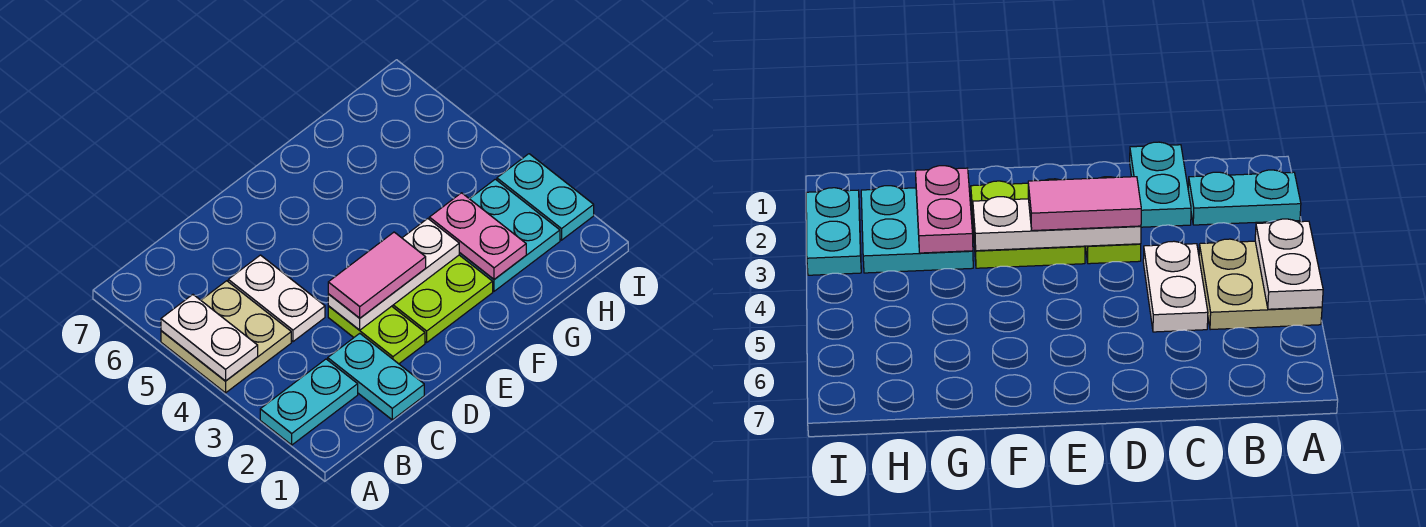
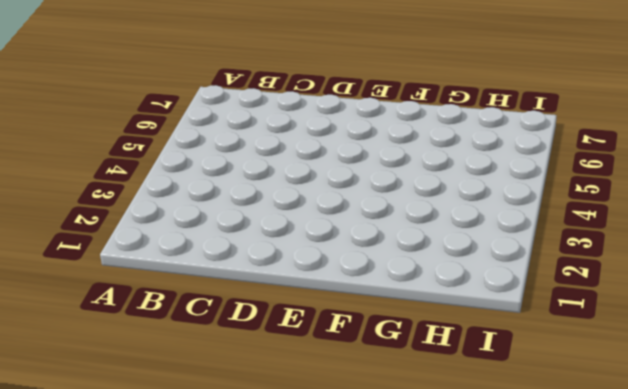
none -> cyan 1x2 plate [260,359,358,445]
none -> tan 2x2 plate [161,281,291,393]
none -> cyan 1x2 plate [328,333,424,420]

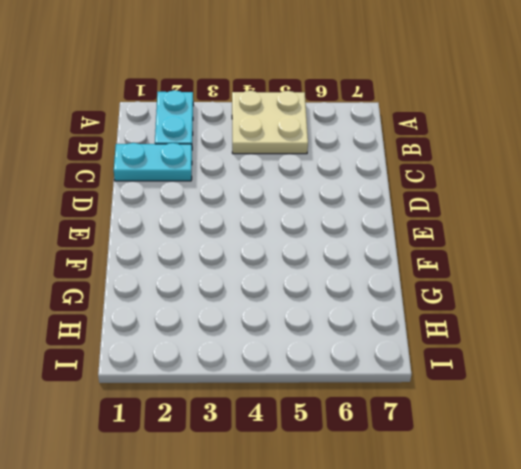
none -> white 1x2 plate [228,255,325,342]
none -> lime 1x2 plate [328,306,425,364]
none -> lime 2x2 plate [392,255,493,342]

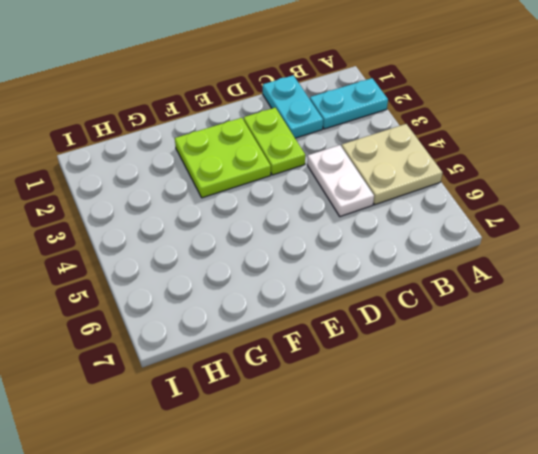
none -> cyan 2x2 plate [459,179,560,291]
none -> cyan 1x2 plate [497,154,594,240]
none -> white 1x2 plate [161,295,258,381]

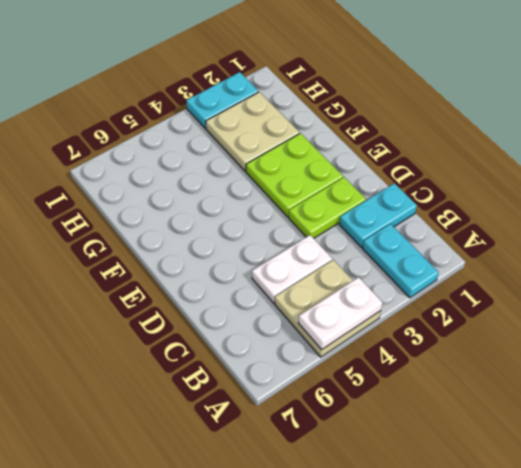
tan 2x2 plate [206,92,299,171] -> cyan 2x2 plate [459,179,560,291]
none -> white 1x3 plate [328,219,459,330]
none -> pink 1x2 plate [429,193,526,279]
none -> pink 1x2 tile [328,232,426,318]

